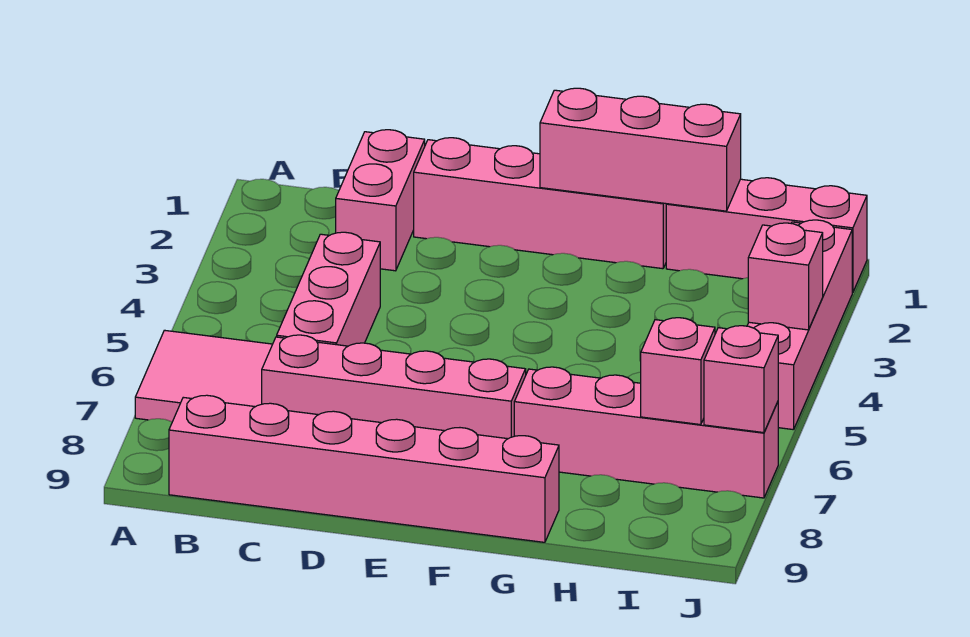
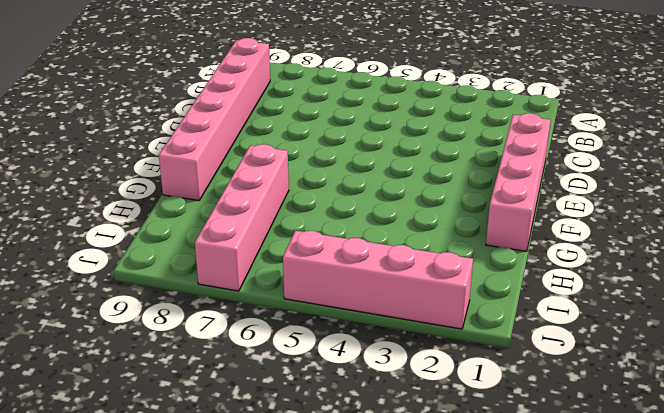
none -> pink 2x2 tile [135,330,273,422]
none -> pink 1x2 brick [336,130,425,271]
none -> pink 1x3 brick [277,232,380,346]

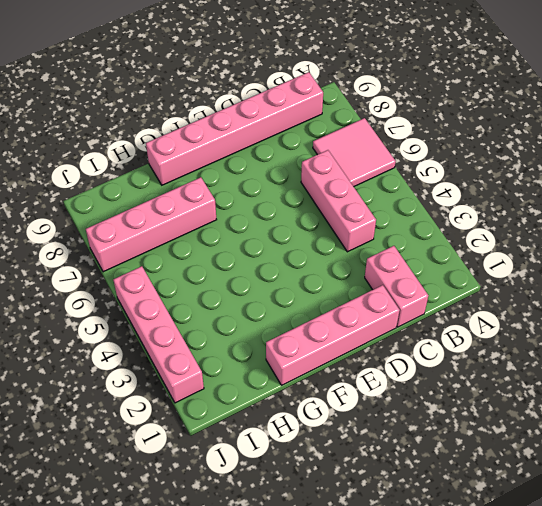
none -> pink 1x4 brick [262,335,526,439]
none -> pink 1x3 brick [666,178,867,293]
none -> pink 1x3 brick [540,88,741,211]

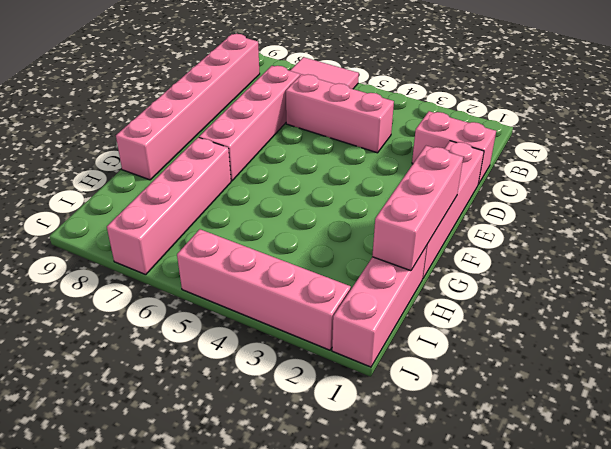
none -> pink 1x1 brick [641,318,715,425]
none -> pink 1x1 brick [748,223,823,330]
none -> pink 1x1 brick [704,326,778,433]

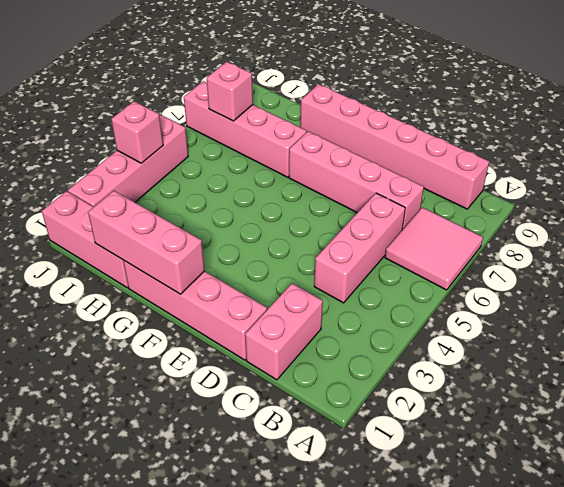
none -> pink 1x1 brick [704,326,778,433]

